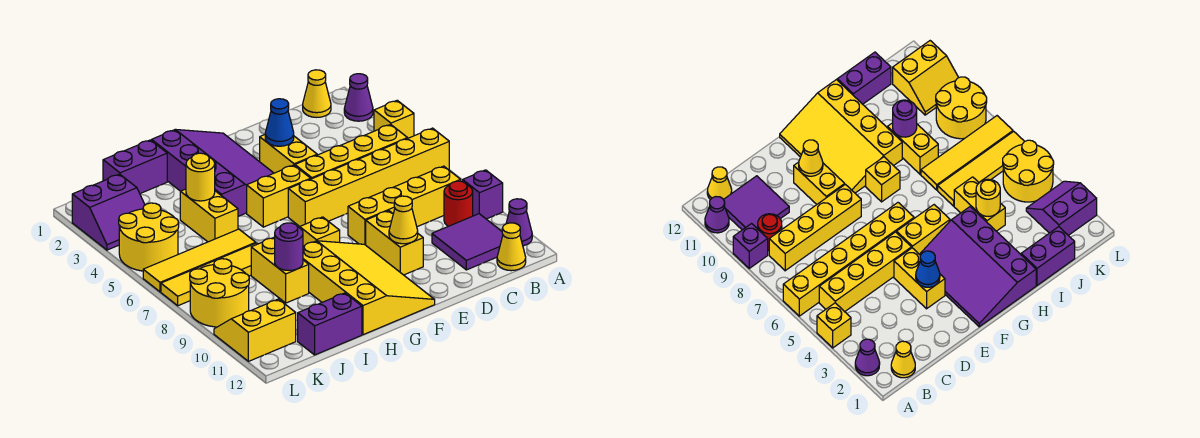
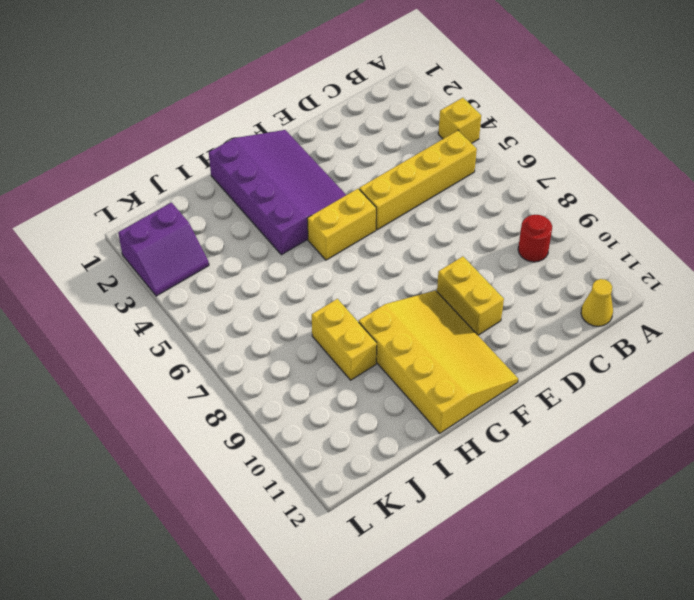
none -> purple 1x1 cone [344,74,373,121]
none -> yellow 1x6 brick [288,128,449,226]
none -> purple 1x1 brick [463,170,503,219]
none -> purple 1x1 cone [506,199,532,246]

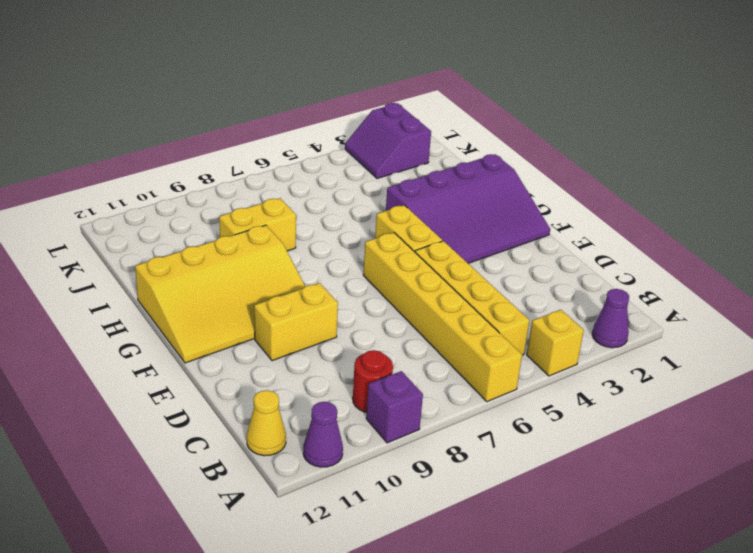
none -> yellow 1x1 cone [303,70,331,117]
none -> yellow 1x4 brick [348,166,461,245]
none -> purple 2x2 tile [432,214,503,270]
none -> yellow 1x2 brick [260,135,317,173]

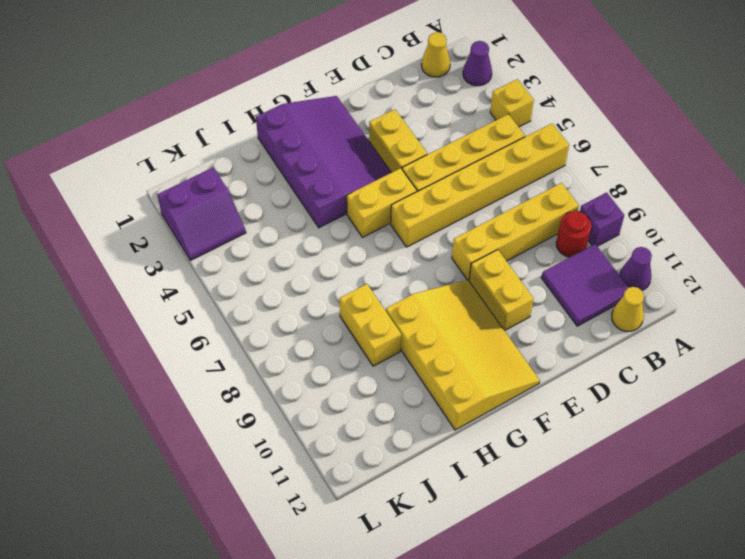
none -> yellow 1x1 brick [300,217,340,246]
none -> purple 1x2 brick [103,140,167,193]
none -> yellow 1x2 brick [180,189,238,242]
none -> yellow 1x4 tile [143,229,256,292]

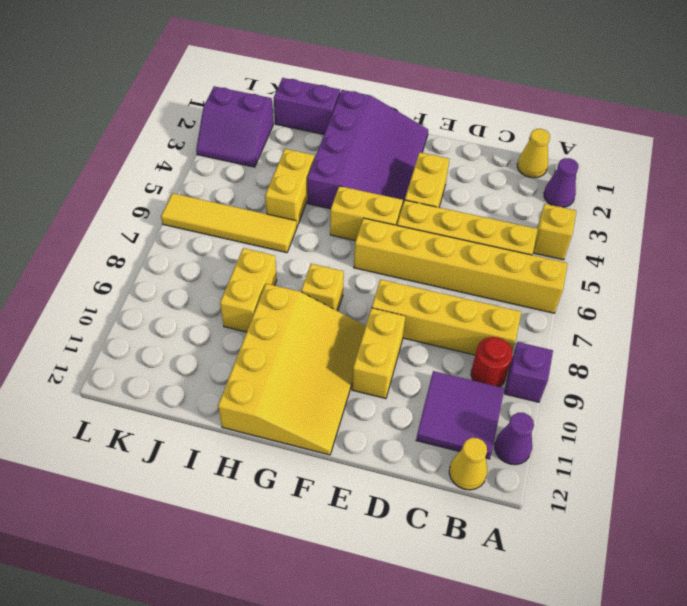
none -> yellow 1x4 tile [161,243,257,306]
none -> purple 1x2 brick [298,293,362,355]
none -> yellow 2x2 round brick [119,203,179,271]
none -> yellow 2x2 round brick [190,259,249,327]

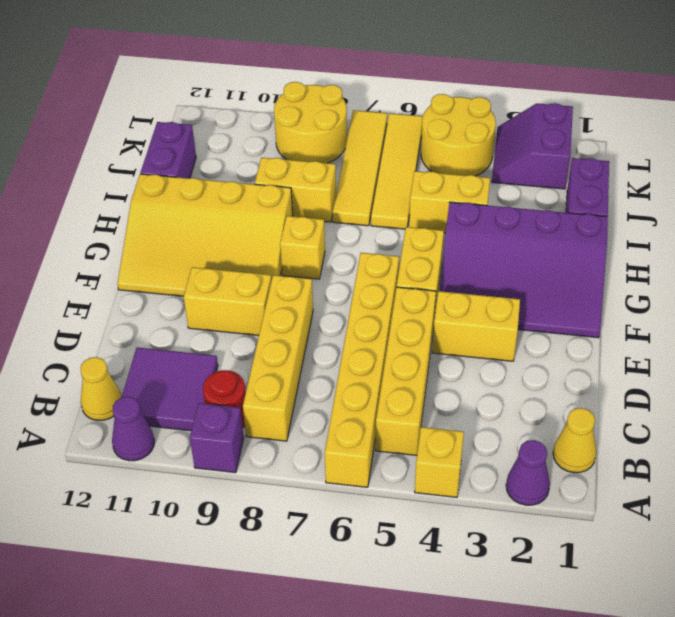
none -> yellow 2x2 slope [214,299,296,361]
none -> blue 1x1 cone [265,99,294,146]
none -> yellow 1x1 cone [389,196,418,244]
none -> yellow 1x1 round brick [186,153,215,201]

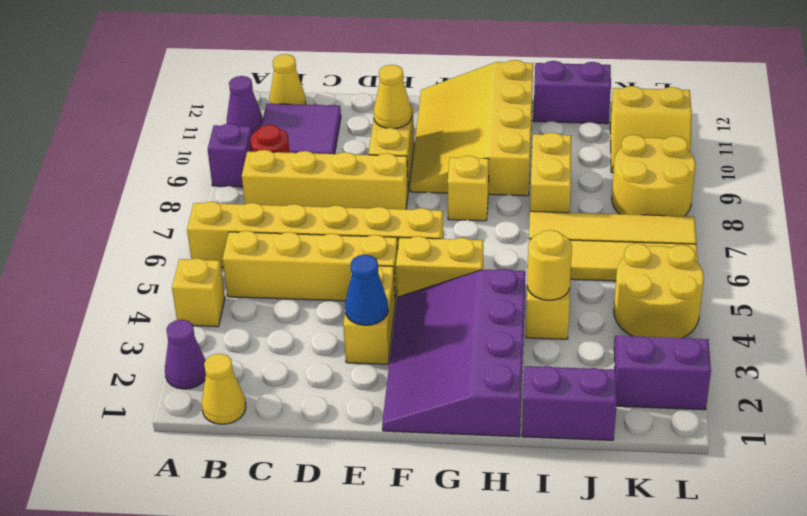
none -> purple 1x1 round brick [275,223,303,270]

